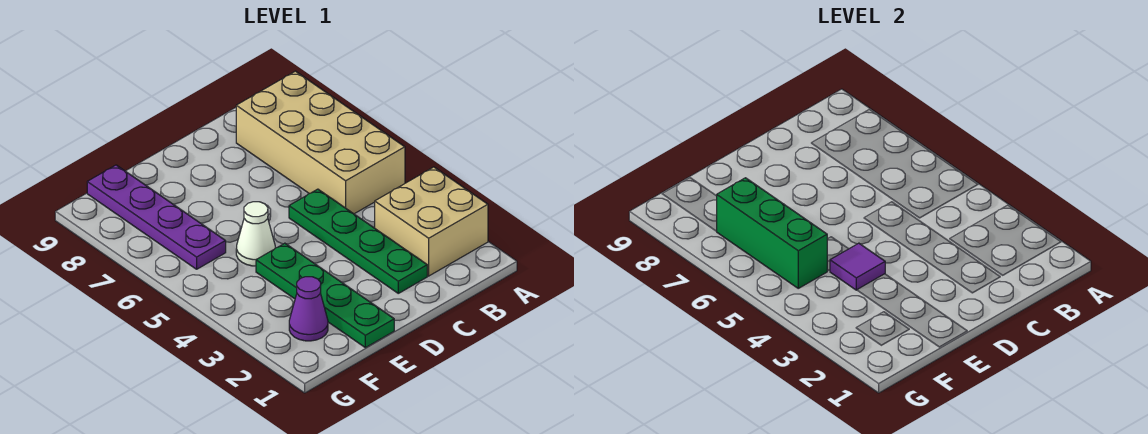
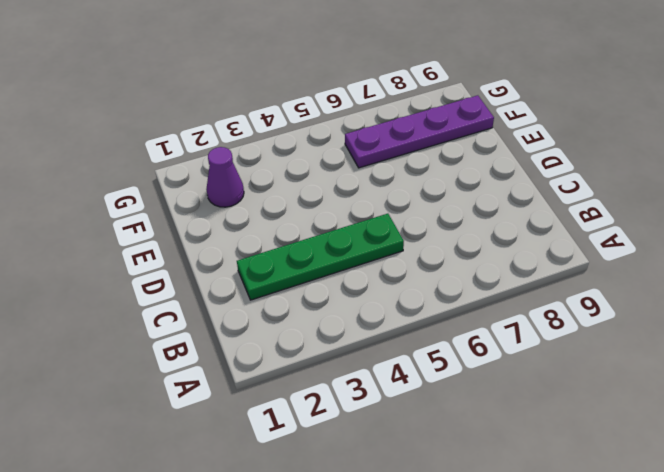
none -> tan 2x2 brick [375,167,488,276]
none -> tan 2x4 brick [236,71,405,214]

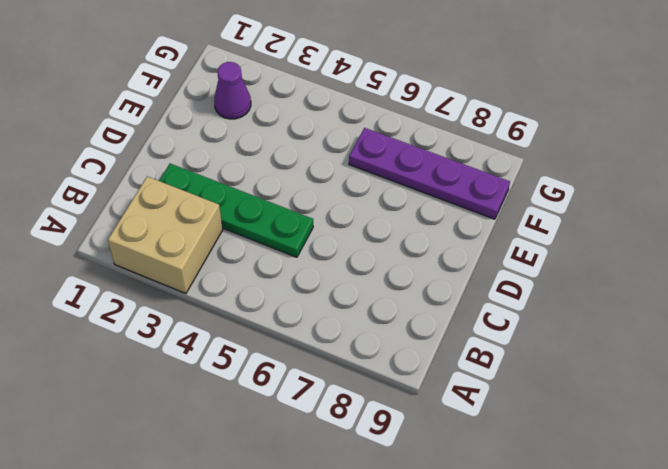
none -> tan 2x4 brick [236,71,405,214]
none -> green 1x4 plate [256,243,394,348]

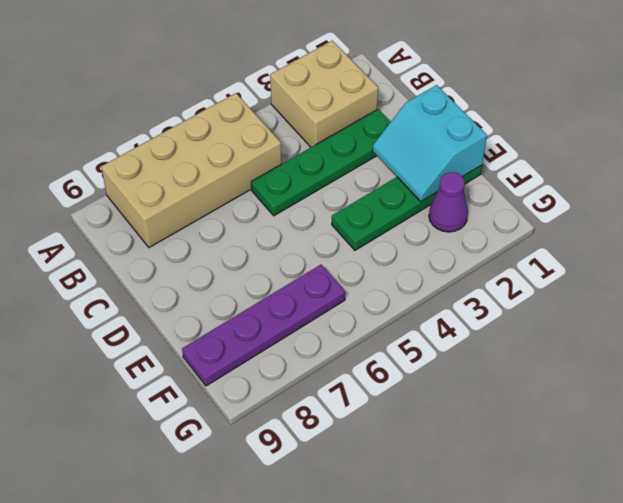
cyan 2x2 slope [372,85,487,202] -> none
none -> white 1x1 cone [236,202,275,266]
none -> purple 1x1 tile [830,243,885,290]

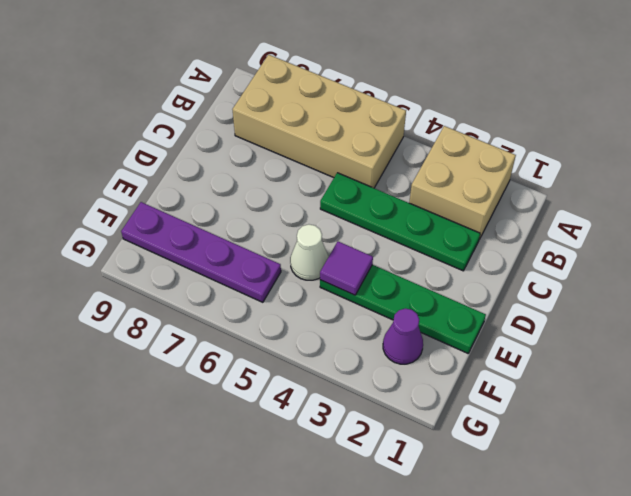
none -> green 1x3 brick [717,178,827,288]

